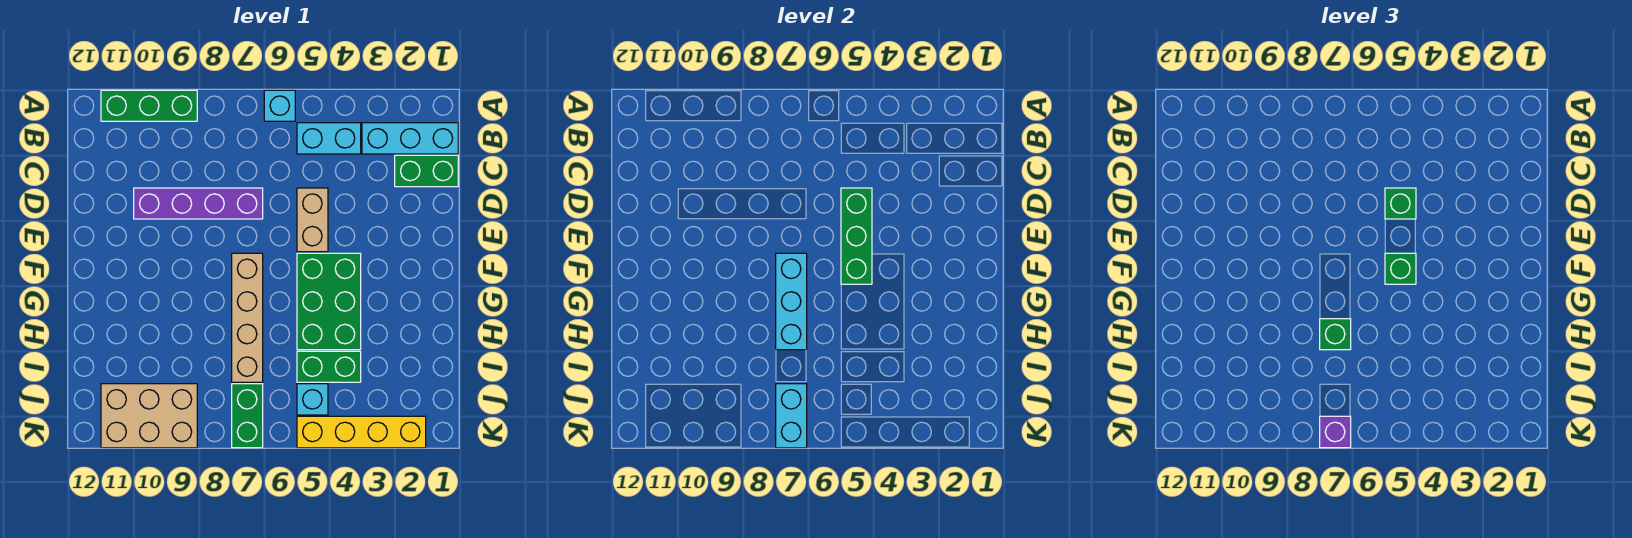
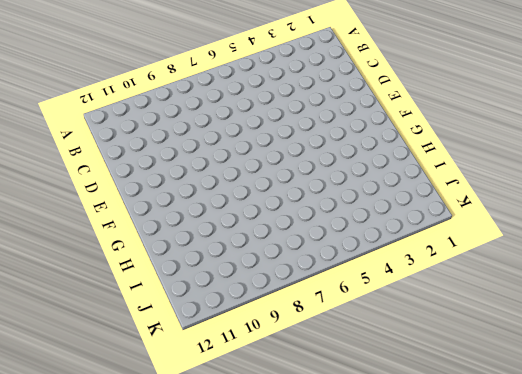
none -> cyan 1x1 brick [264,90,295,121]
none -> green 1x3 brick [101,90,197,121]
none -> cyan 1x3 brick [362,123,458,154]

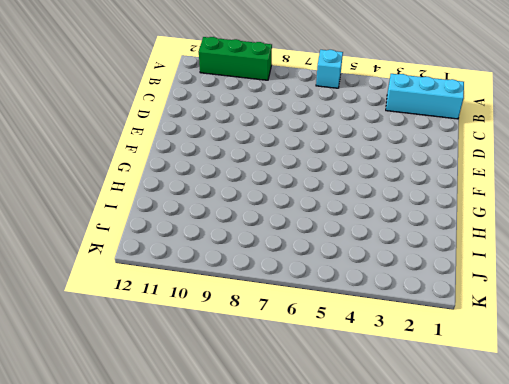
none -> cyan 1x2 brick [297,123,361,154]
none -> green 1x2 brick [395,155,458,187]
none -> tan 1x2 brick [297,188,328,252]

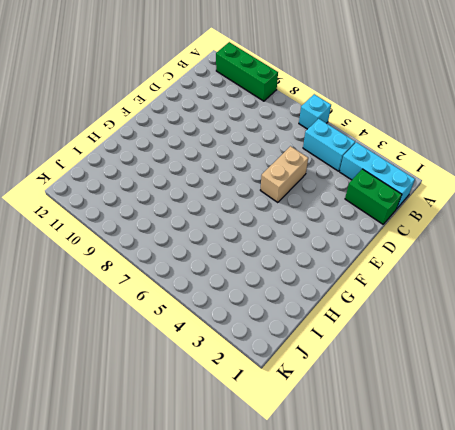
none -> purple 1x4 brick [134,188,263,219]
none -> green 2x3 brick [297,253,361,350]
none -> tan 1x4 brick [232,253,263,382]

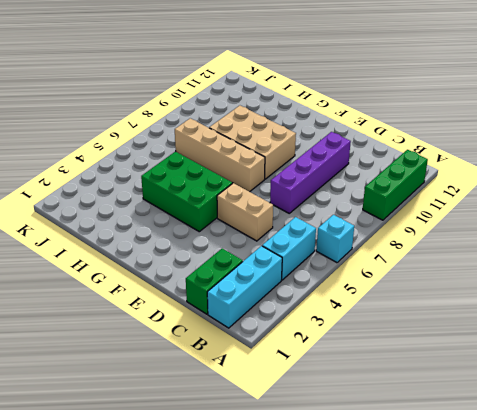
tan 2x3 brick [209,106,296,179] -> tan 2x3 brick turned to [101,384,197,448]
none -> green 1x2 brick [297,351,361,382]
none -> cyan 1x1 brick [297,384,328,415]
none -> green 1x2 brick [232,384,263,448]

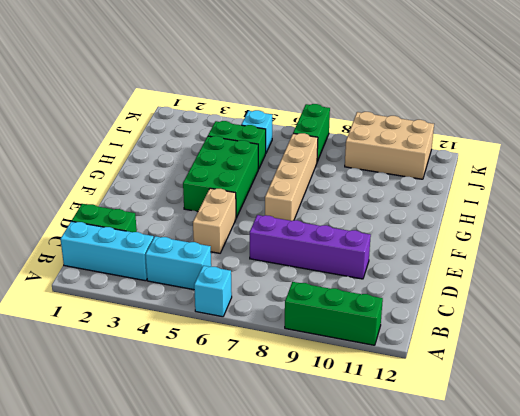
none -> yellow 1x4 brick [297,416,426,448]
none -> green 1x3 brick [841,188,872,284]
none -> cyan 1x3 brick [776,253,807,350]

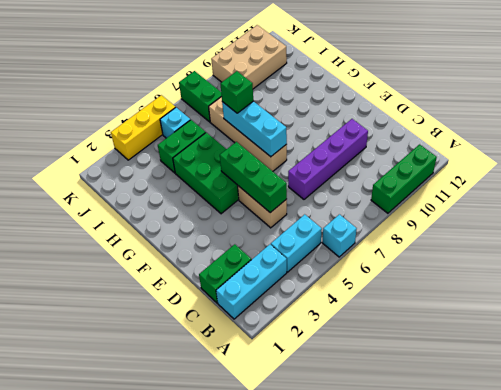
yellow 1x3 brick [111,95,176,160] -> yellow 1x4 brick [297,416,426,448]
none -> cyan 1x2 brick [776,384,807,448]
none -> green 1x1 brick [1385,188,1416,219]
none -> green 1x1 brick [1385,253,1416,284]

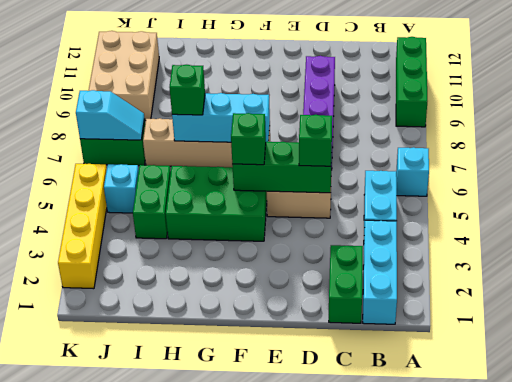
cyan 1x2 slope [76,90,144,140] -> cyan 1x2 brick [776,384,807,448]
none -> purple 1x1 brick [1320,416,1351,448]

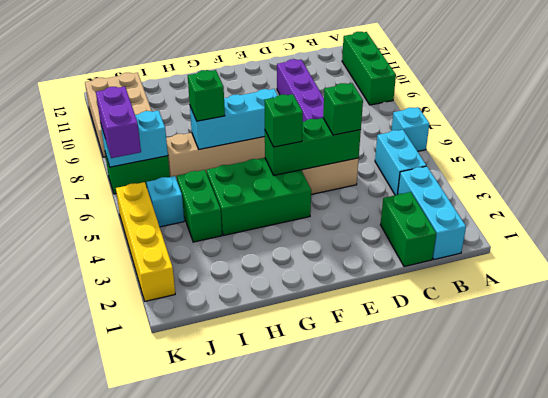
purple 1x2 brick [96,87,141,158] -> purple 1x1 brick [1320,416,1351,448]

